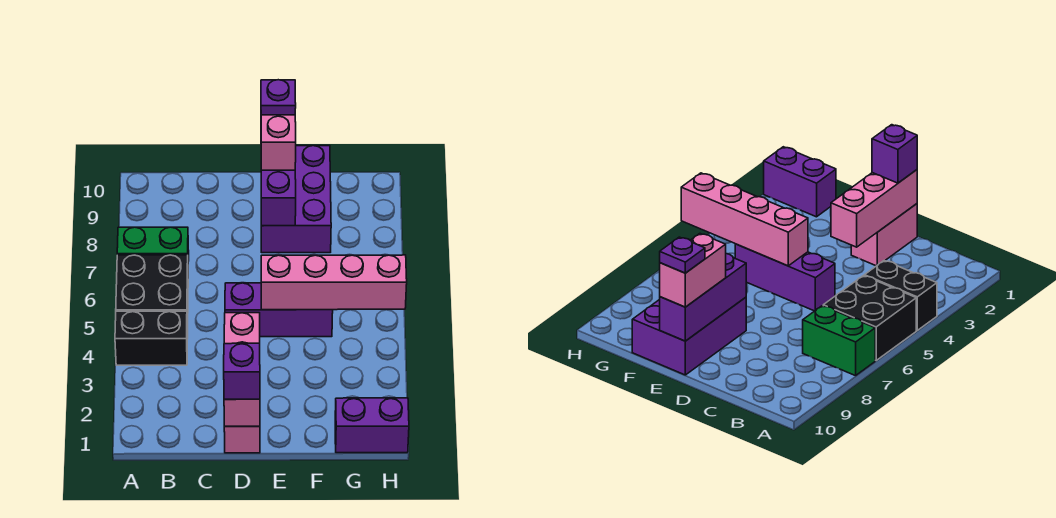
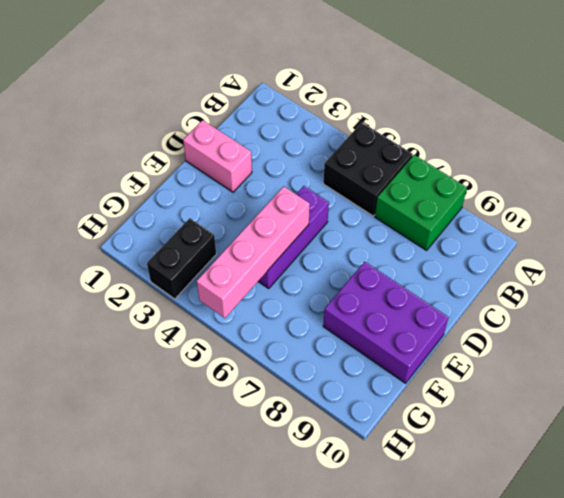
green 2x2 brick [375,155,467,250] -> green 1x2 brick [117,227,189,261]
black 1x2 brick [147,218,216,299] -> black 1x2 brick moved to [115,311,188,365]
none -> purple 1x2 brick [335,398,409,453]
none -> pink 1x3 brick [224,313,260,426]
none -> purple 1x3 brick [261,170,296,226]

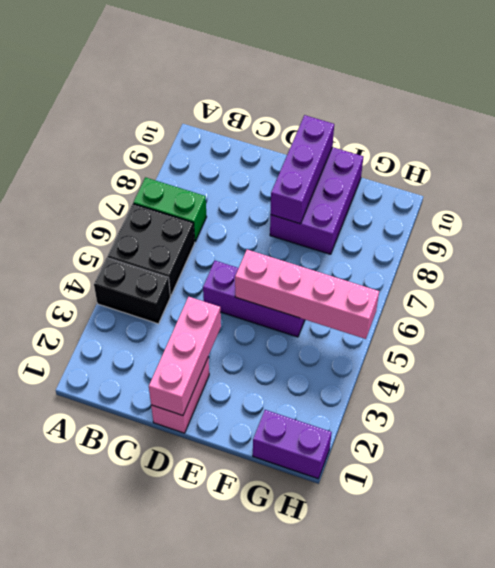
none -> purple 1x1 brick [224,343,260,399]
none -> pink 1x2 brick [261,115,296,170]
none -> purple 1x1 plate [261,80,296,115]

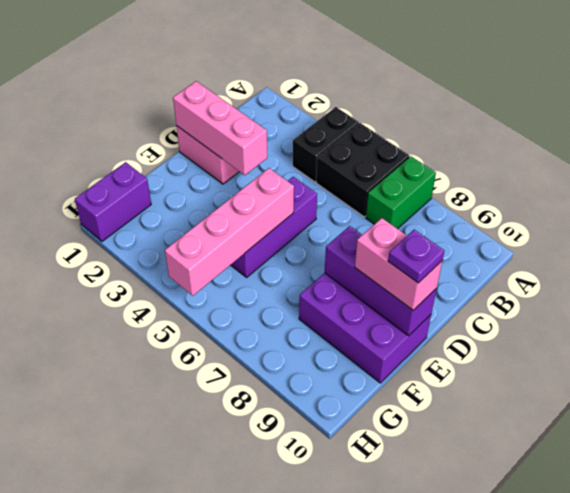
none -> purple 1x1 brick [224,343,260,399]

